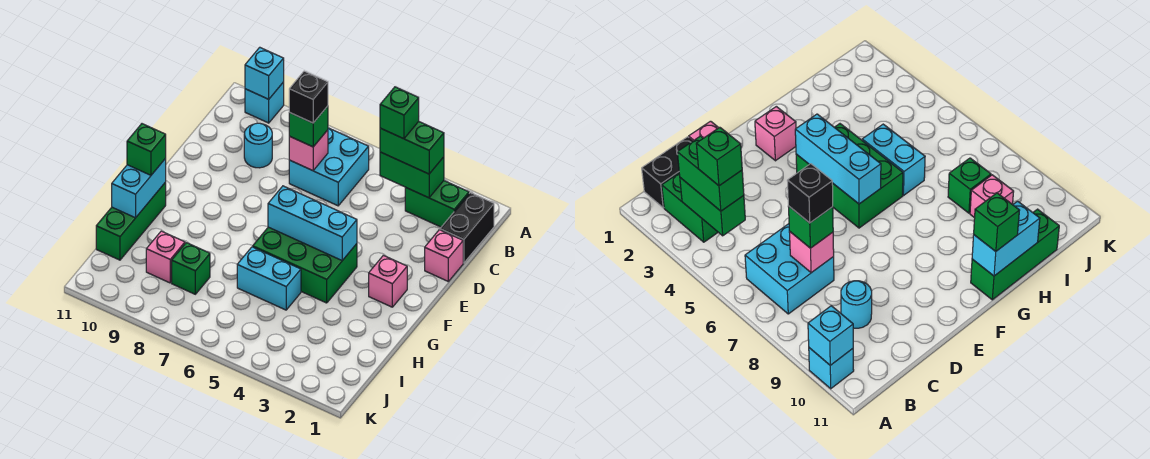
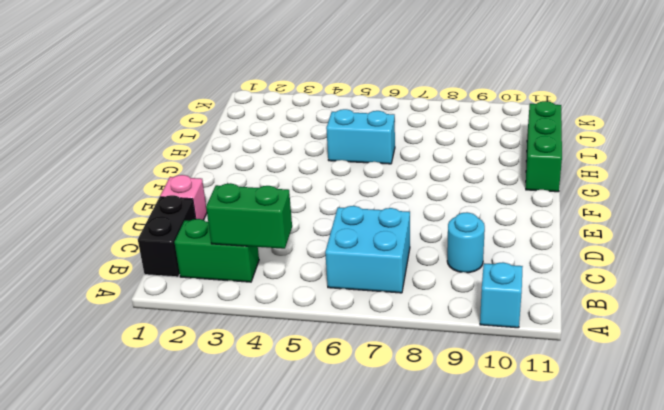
none -> pink 1x1 brick [369,255,407,307]
none -> green 2x3 brick [253,227,357,303]
none -> green 1x1 brick [172,243,210,294]

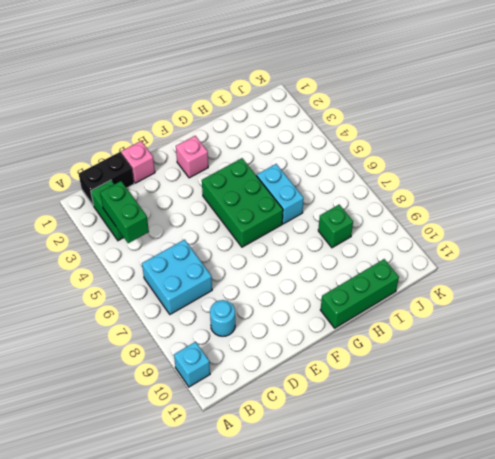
none -> pink 1x1 brick [146,231,185,283]
none -> cyan 1x1 brick [245,47,284,99]
none -> pink 1x1 brick [289,130,328,171]

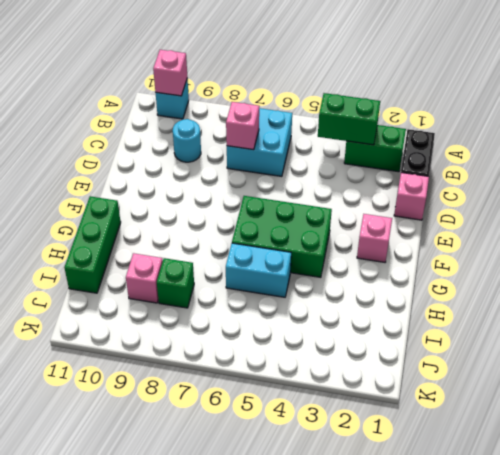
pink 1x1 brick [153,50,187,96] -> cyan 1x1 brick [245,47,284,99]
none -> cyan 1x3 brick [268,186,357,260]
none -> cyan 1x2 brick [112,158,166,218]
none -> green 1x2 brick [380,121,444,174]

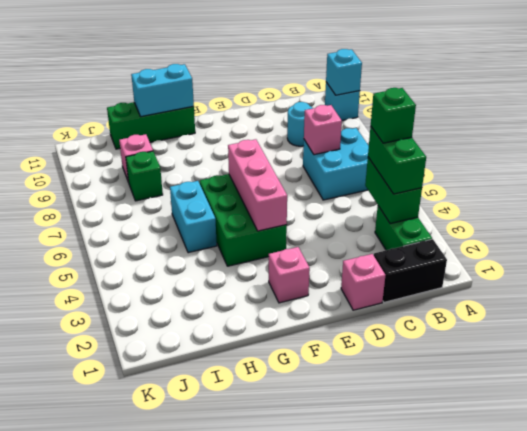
pink 1x3 brick [228,139,287,231] -> cyan 1x3 brick [268,186,357,260]
none -> green 1x1 brick [289,106,328,147]
none -> green 1x1 brick [127,124,166,175]
none -> black 1x1 brick [289,71,328,123]

